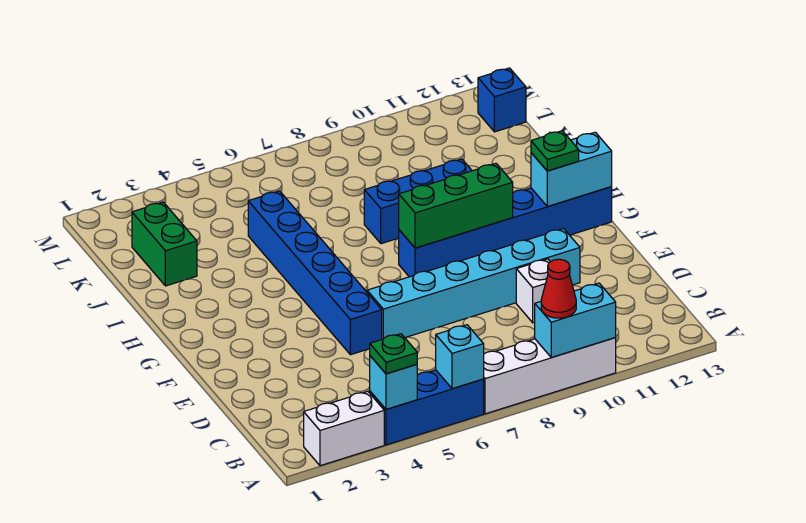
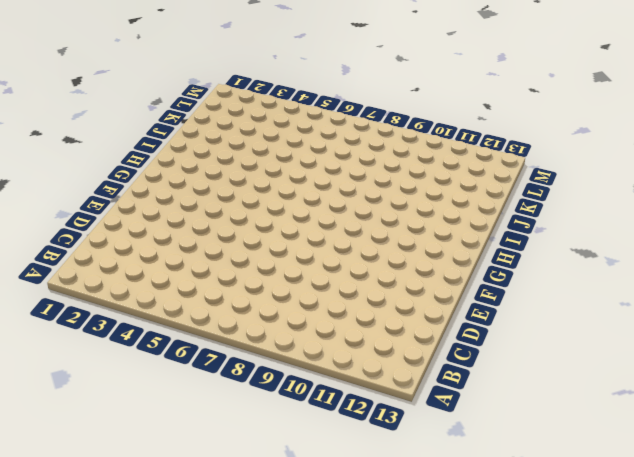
none -> white 1x2 brick [304,392,384,466]
none -> blue 1x3 brick [370,370,484,445]
none -> white 1x4 brick [484,338,616,414]

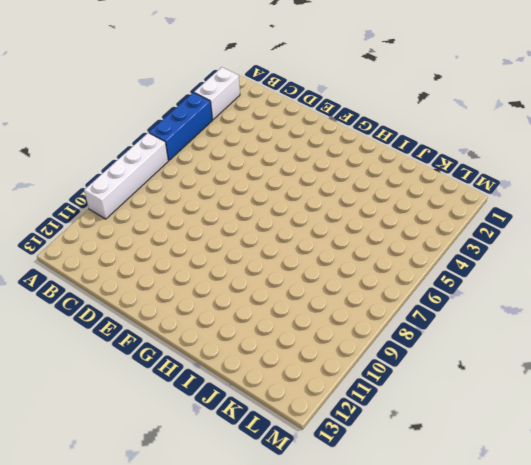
none -> white 1x1 brick [516,259,550,323]
none -> blue 1x6 brick [248,191,382,355]
none -> cyan 1x6 brick [367,229,580,339]

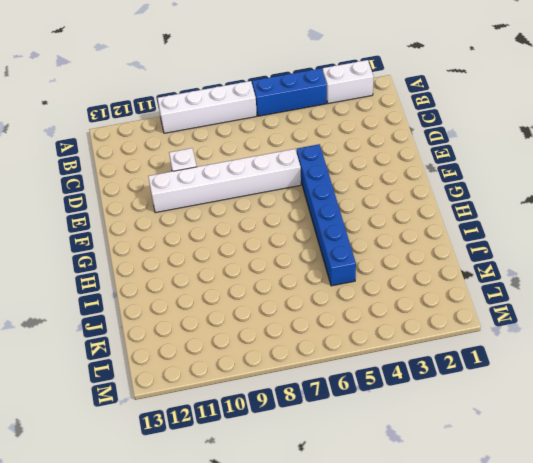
white 1x6 brick [148,149,301,213] -> cyan 1x6 brick [367,229,580,339]
none -> blue 1x6 brick [399,187,612,277]
none -> blue 1x3 brick [364,159,472,244]
none -> green 1x2 brick [132,202,197,286]

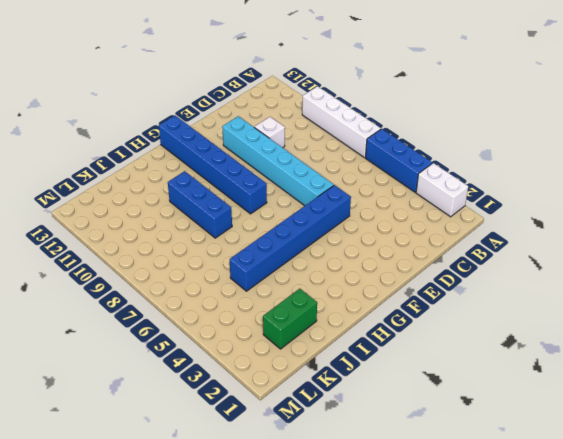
none -> blue 1x1 brick [478,68,526,132]
none -> cyan 1x1 brick [370,356,417,409]
none -> cyan 1x1 brick [436,325,484,389]

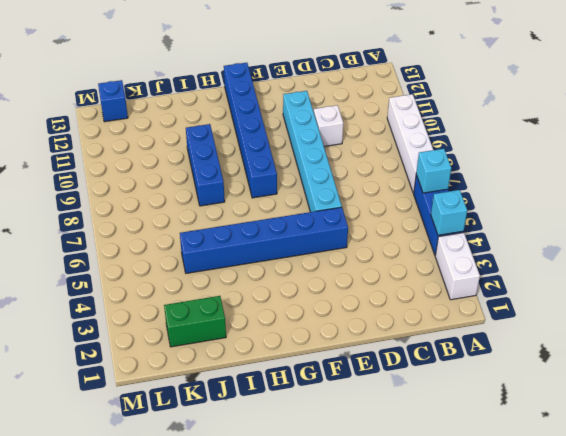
none -> cyan 1x2 brick [535,283,616,357]
none -> green 1x3 brick [399,164,513,248]
none -> cyan 1x2 brick [531,132,612,207]

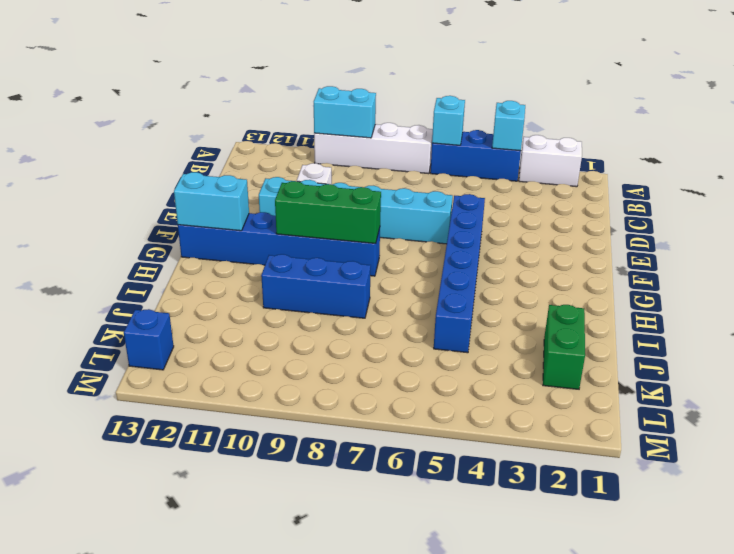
none -> green 1x1 plate [370,334,417,374]
none -> red 1x1 cone [541,259,576,318]
none -> green 1x1 plate [531,131,579,171]

